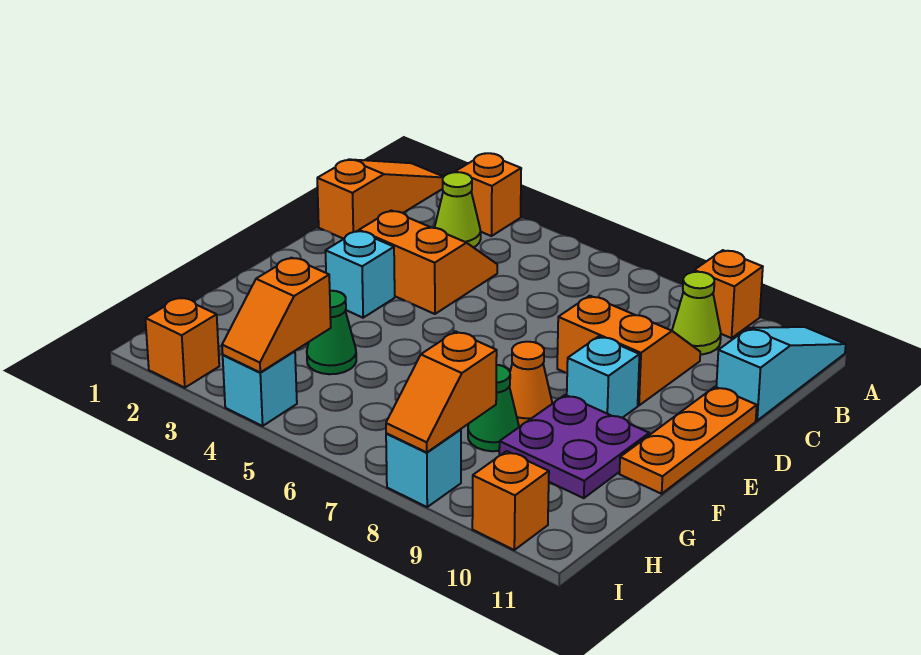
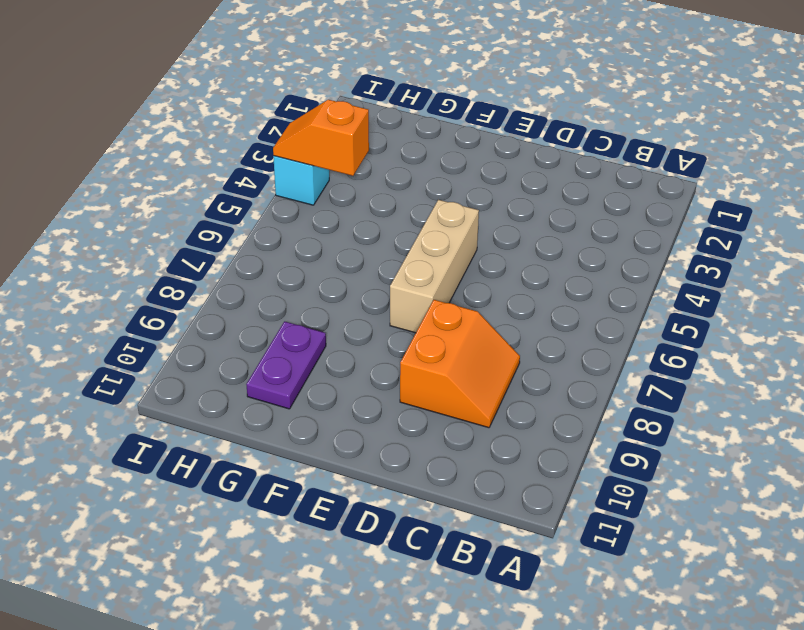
tan 1x3 brick [390,200,479,333] -> none
purple 1x2 plate [246,321,326,409] -> purple 2x2 plate [499,395,649,498]
none -> orange 1x3 slope [317,159,443,239]
none -> orange 1x1 brick [456,153,521,236]
none -> orange 1x1 brick [694,250,763,338]

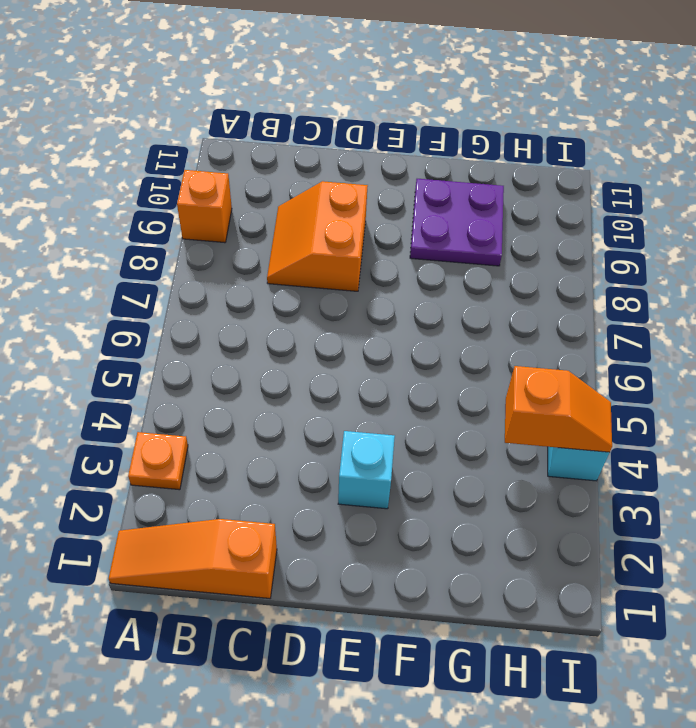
orange 1x1 plate [128,432,188,490] -> orange 1x1 brick [456,153,521,236]
none -> cyan 1x3 slope [716,327,846,421]
none -> lime 1x1 cone [435,172,481,247]
none -> lime 1x1 cone [672,272,721,354]

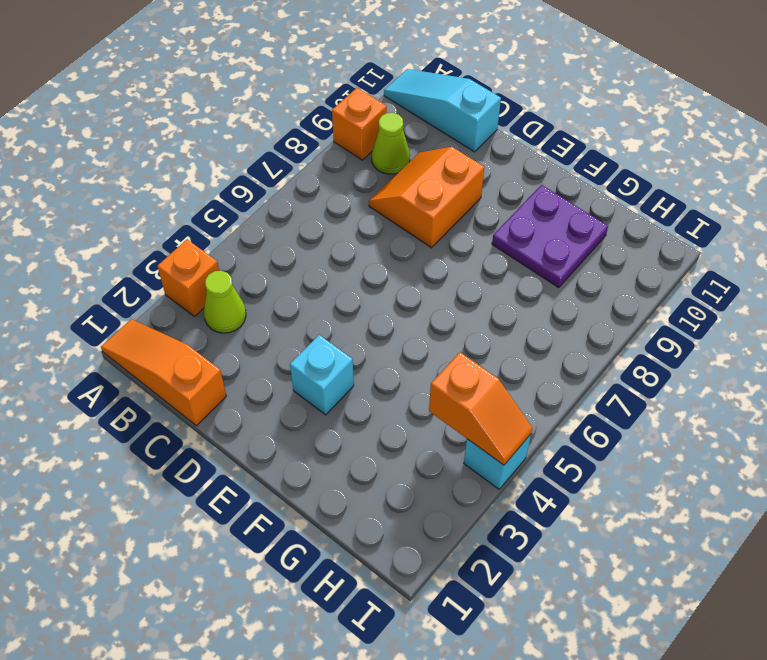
none -> orange 2x2 slope [359,210,497,314]
none -> orange 1x3 plate [620,387,757,494]
none -> cyan 1x1 brick [567,336,640,418]

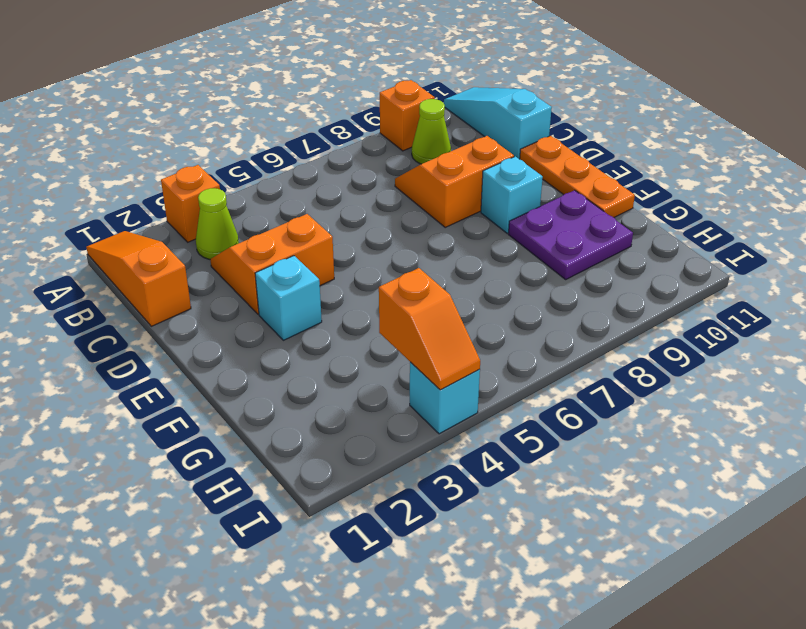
none -> orange 1x1 cone [509,342,552,427]
none -> green 1x1 cone [307,291,356,374]
none -> green 1x1 cone [468,365,519,451]

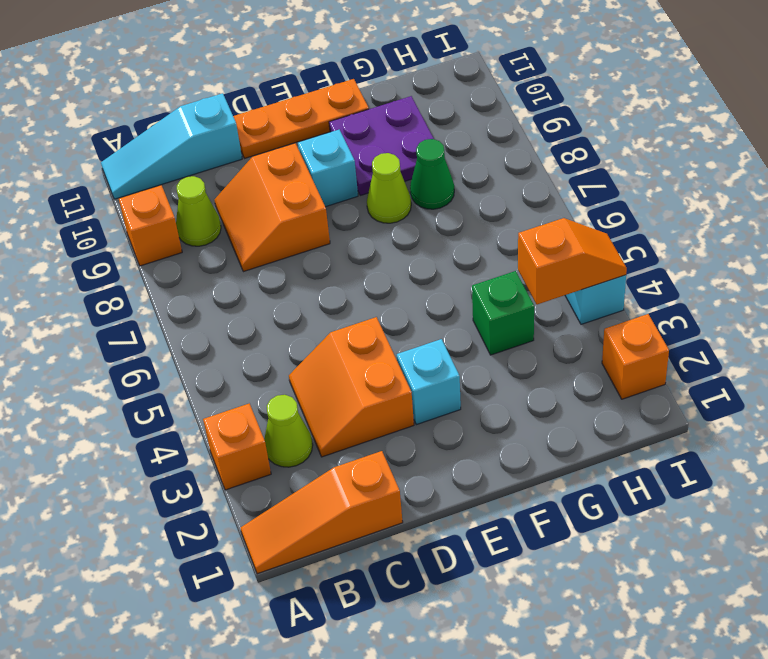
lime 1x1 cone [367,153,411,223] -> orange 1x1 cone [509,342,552,427]
green 1x1 brick [472,271,534,355] -> green 1x1 cone [307,291,356,374]
none -> cyan 1x1 brick [386,429,461,507]
none -> orange 1x1 brick [472,451,549,550]
none -> orange 1x2 slope [386,331,497,452]

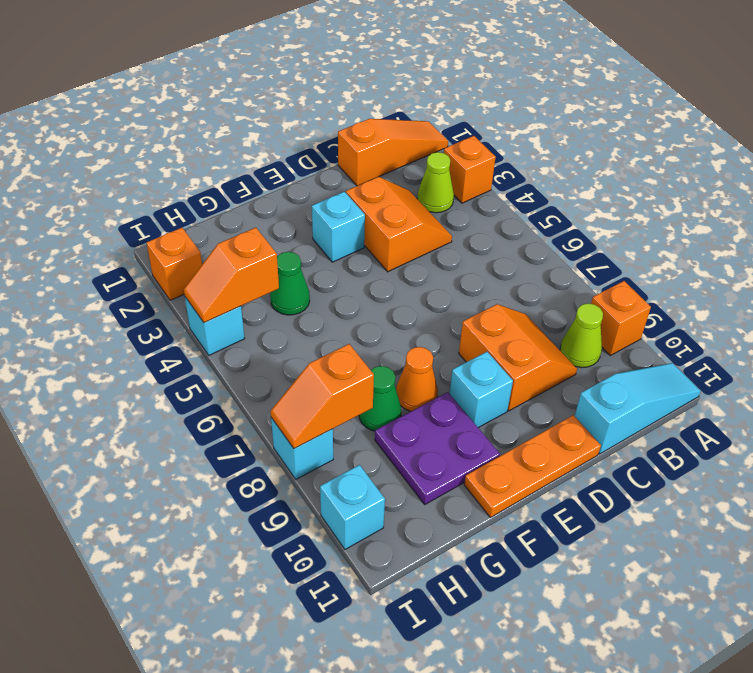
cyan 1x1 brick [320,465,385,549] -> orange 1x1 brick [472,451,549,550]

